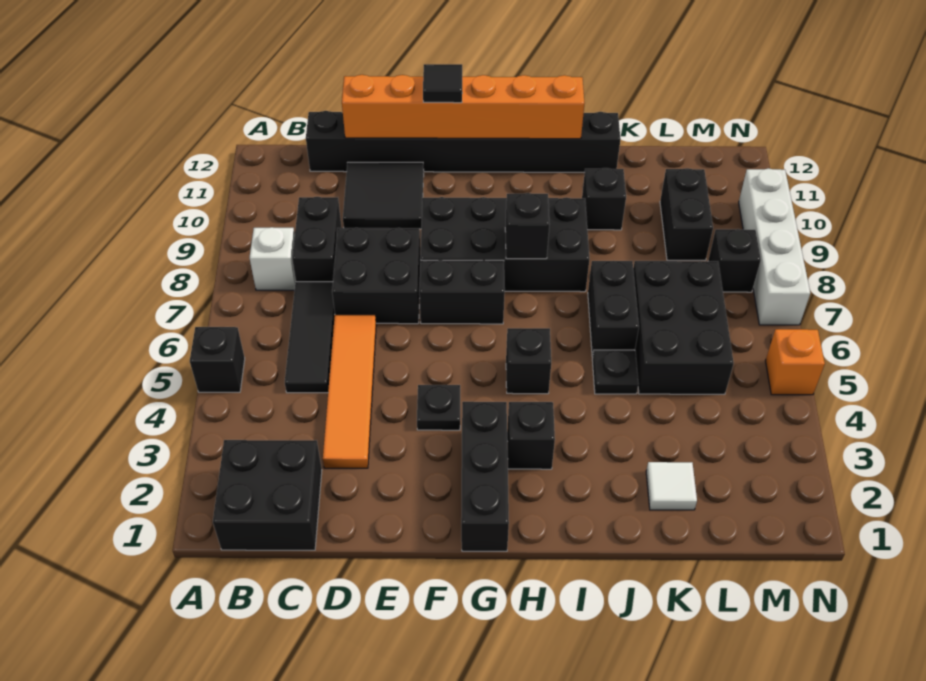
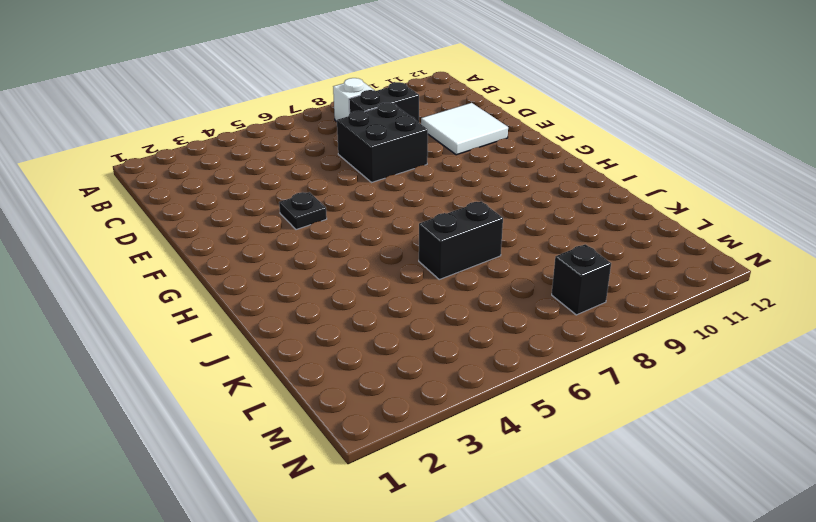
white 2x2 tile [421,103,508,155] -> black 2x2 tile [343,162,424,229]
none -> black 1x1 brick [190,327,245,392]
none -> black 2x2 brick [213,440,322,550]
none -> black 1x3 tile [285,282,335,393]

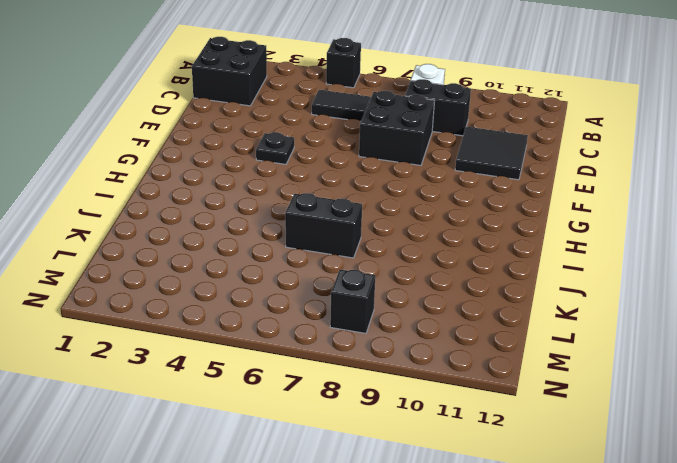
none -> black 1x8 brick [306,111,621,172]
none -> orange 1x4 tile [323,315,376,468]
none -> black 1x2 brick [419,260,505,324]

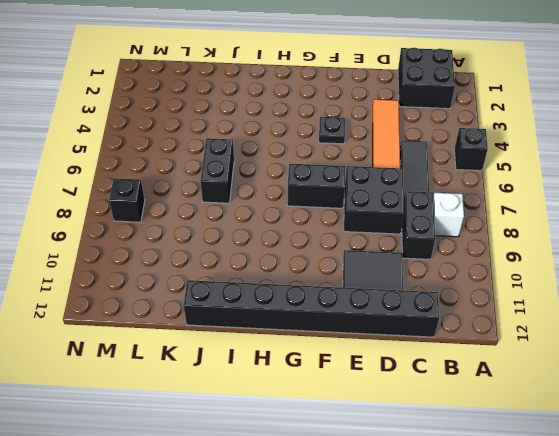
none -> black 2x4 brick [420,197,590,292]
none -> black 1x3 brick [461,402,509,551]
none -> black 1x1 brick [507,402,555,469]

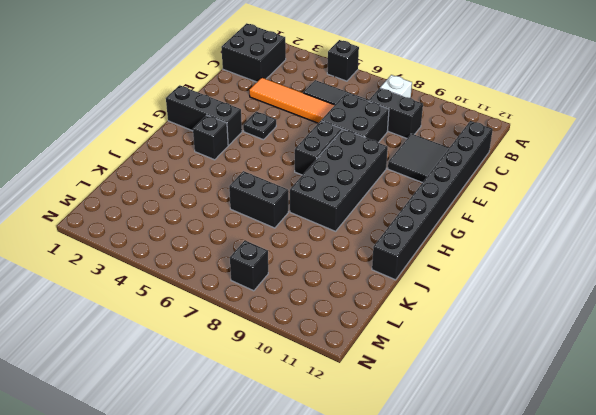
none -> black 1x1 brick [506,328,551,394]
none -> black 1x1 plate [592,350,639,394]
none -> black 1x1 brick [582,168,626,230]

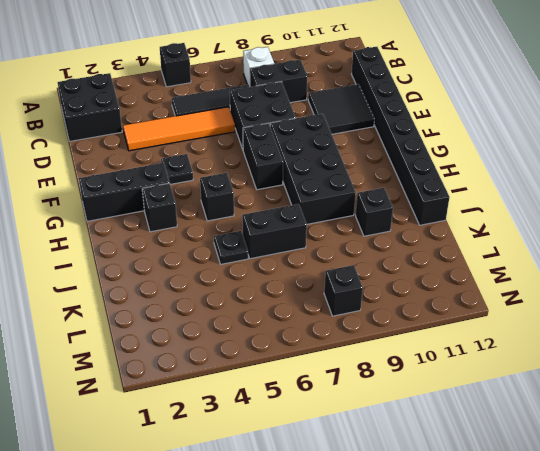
none -> white 1x1 tile [646,462,697,510]
none -> black 2x3 brick [633,261,734,394]
none -> black 1x2 brick [660,168,713,260]

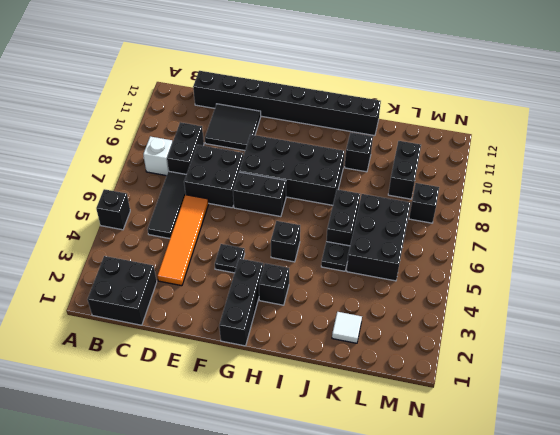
none -> orange 1x1 brick [765,329,825,395]
none -> white 1x4 brick [739,168,810,325]
none -> orange 1x6 brick [342,75,584,139]

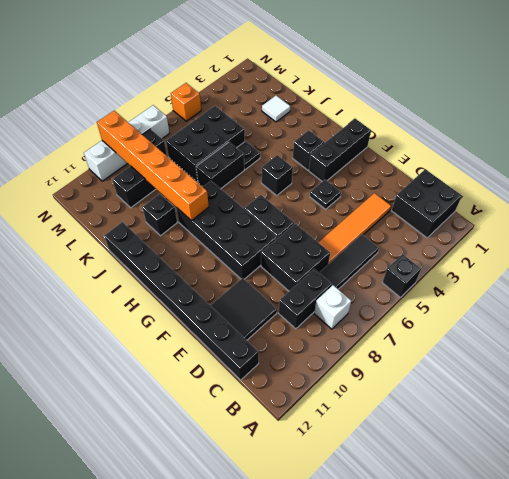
orange 1x6 brick [97,111,209,221] -> orange 1x6 brick moved to [342,75,584,139]
none -> black 1x1 brick [505,193,549,259]
none -> black 1x1 tile [423,64,462,103]

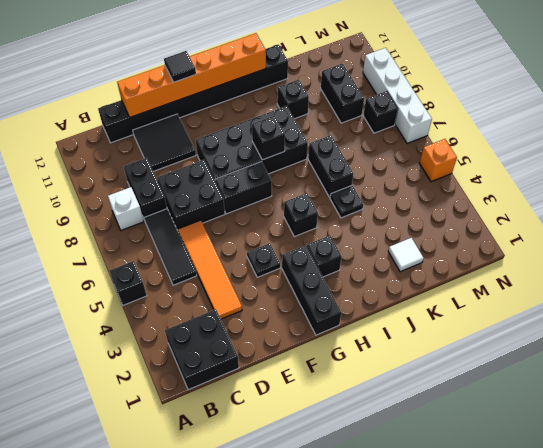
none -> black 2x3 brick [633,261,734,394]

